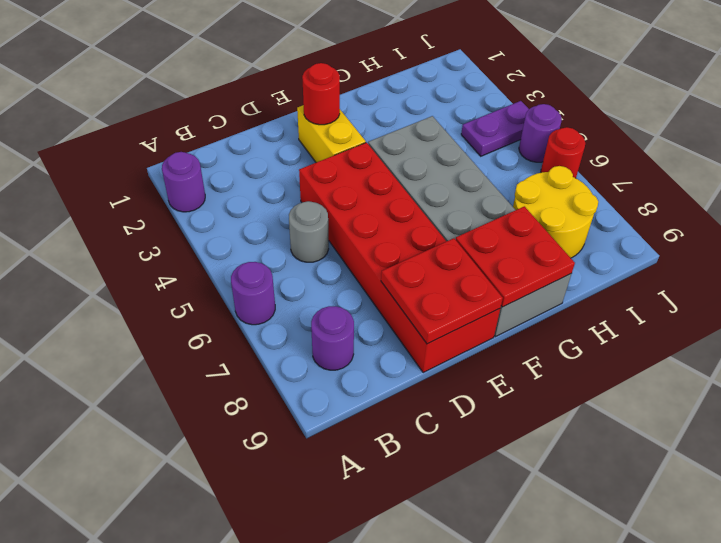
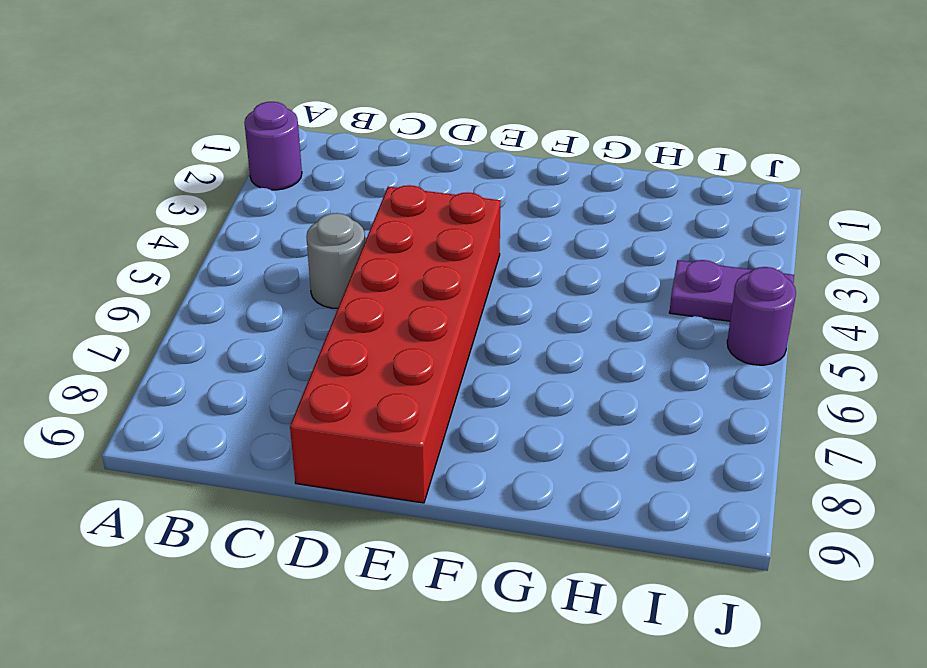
none -> purple 1x1 round brick [231,262,275,325]
none -> purple 1x1 round brick [311,306,354,370]
none -> yellow 1x2 brick [297,105,366,162]

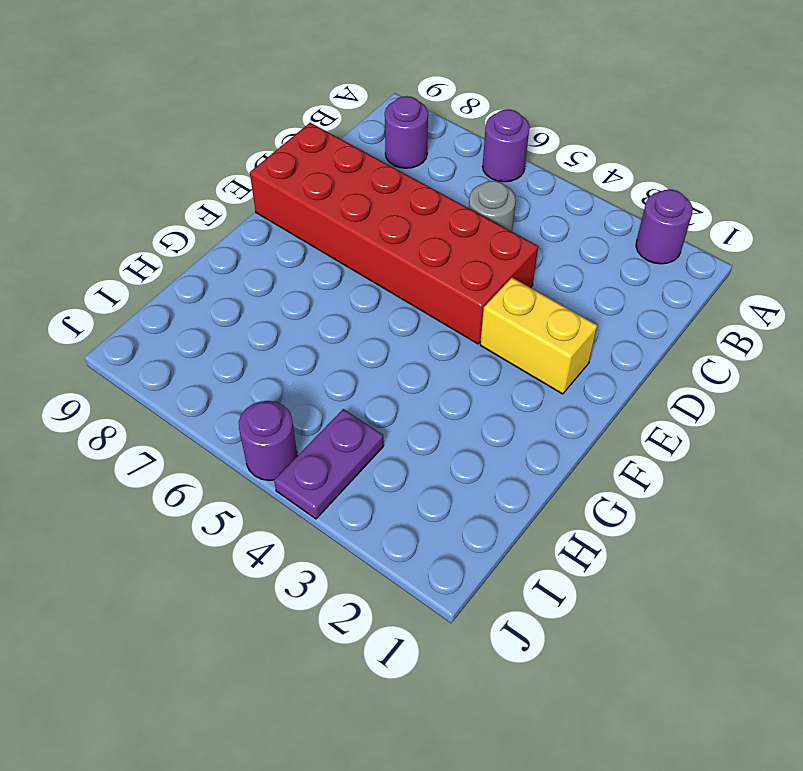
none -> grey 2x6 brick [368,116,571,336]
none -> yellow 2x2 round brick [513,166,598,258]
none -> red 1x1 round brick [541,127,585,178]

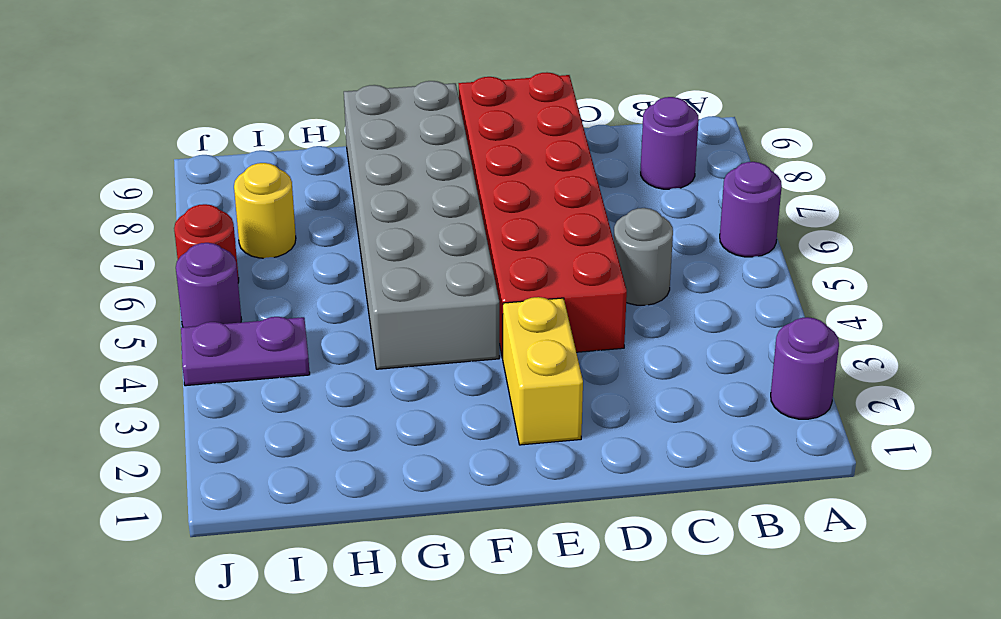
yellow 1x1 round brick [234,163,296,258] -> yellow 2x2 round brick [513,166,598,258]
none -> red 2x2 plate [381,238,503,344]
none -> red 1x1 round brick [302,63,340,125]
none -> red 2x2 plate [456,206,575,307]

